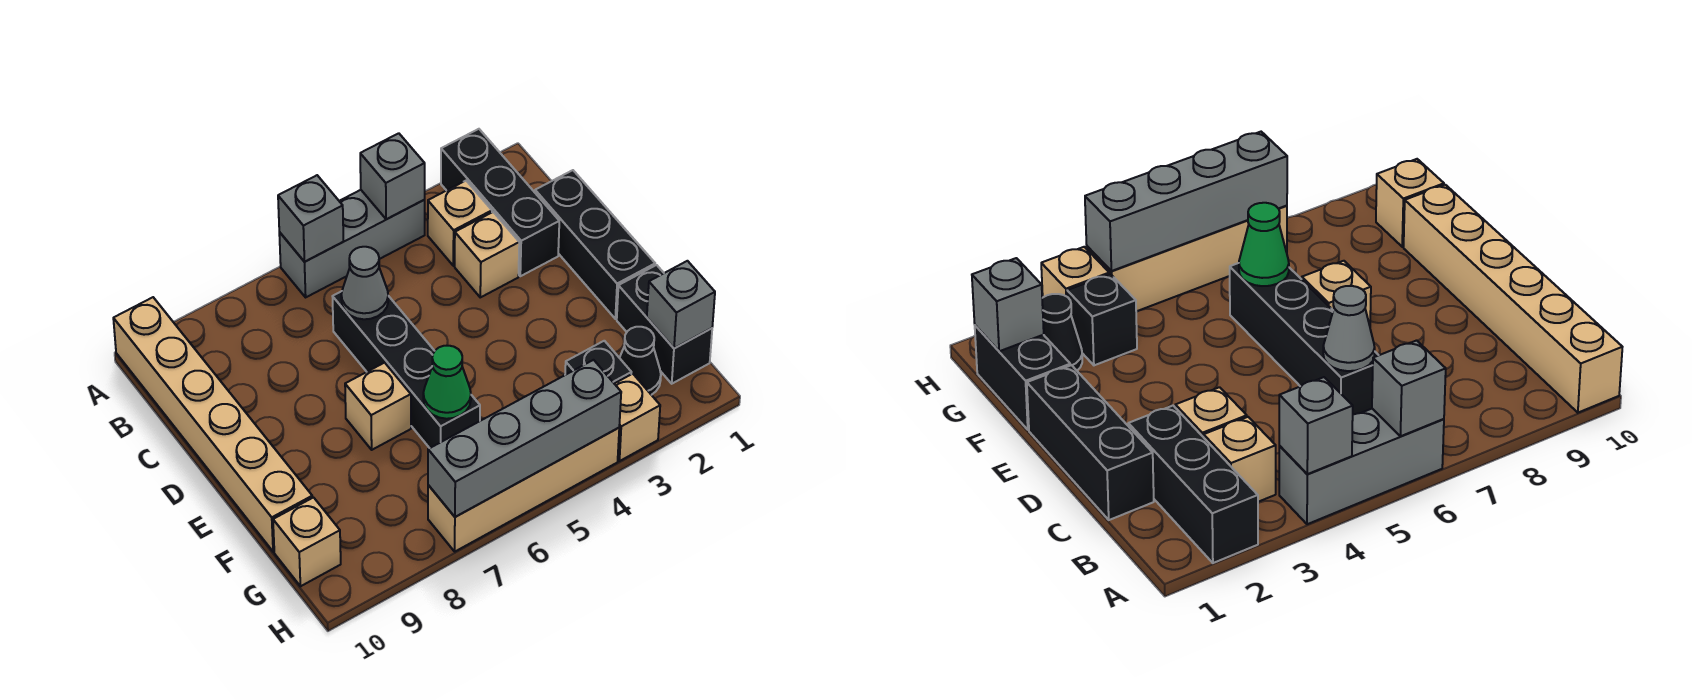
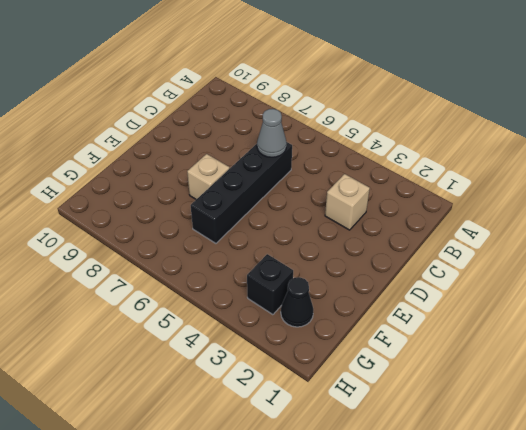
none -> black 1x3 brick [441,129,559,276]
none -> grey 1x3 brick [279,190,425,297]
none -> tan 1x6 brick [113,297,312,552]

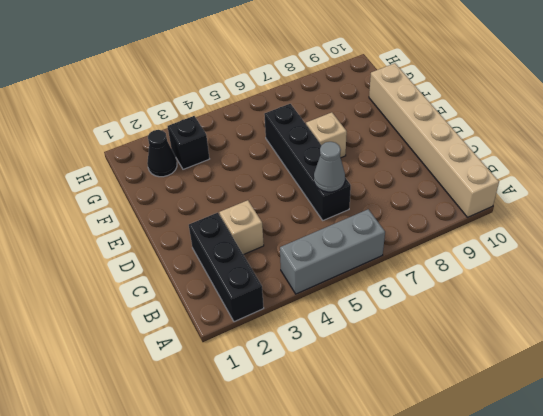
none -> tan 1x1 brick [428,181,492,266]
none -> black 1x3 brick [535,170,655,319]
none -> black 1x2 brick [617,265,712,384]

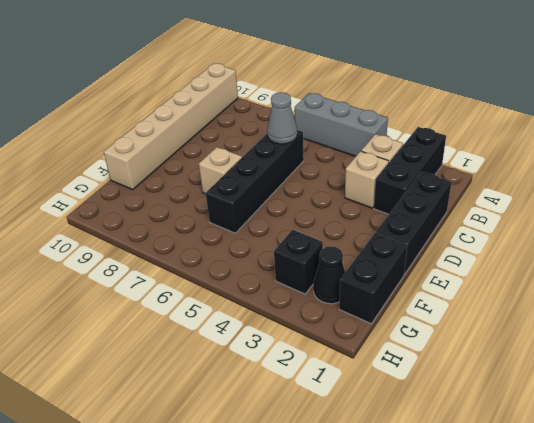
none -> tan 1x1 brick [273,498,341,586]
none -> tan 1x1 brick [615,374,660,461]
none -> tan 1x4 brick [428,428,619,551]

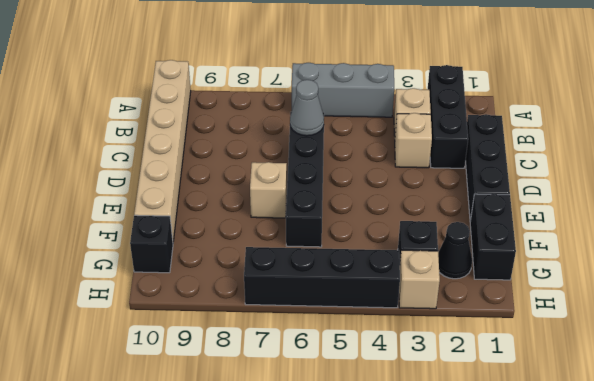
black 1x1 brick [130,215,173,273] -> tan 1x1 brick [273,498,341,586]
black 1x4 brick [244,247,400,308] -> tan 1x4 brick [428,428,619,551]
none -> grey 1x1 brick [360,133,425,219]
none -> grey 1x1 brick [278,175,343,262]
none -> green 1x1 cone [423,346,471,419]

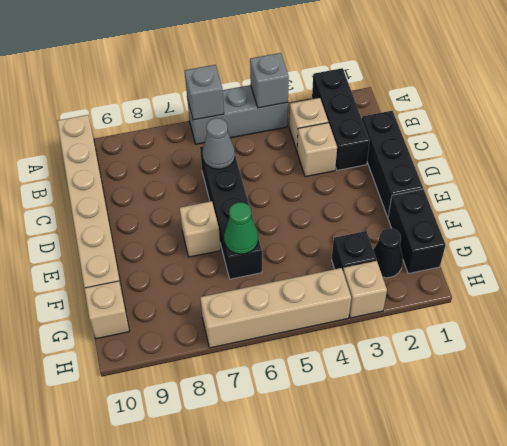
none -> grey 1x1 brick [647,261,715,348]
none -> grey 1x4 brick [428,360,621,517]

